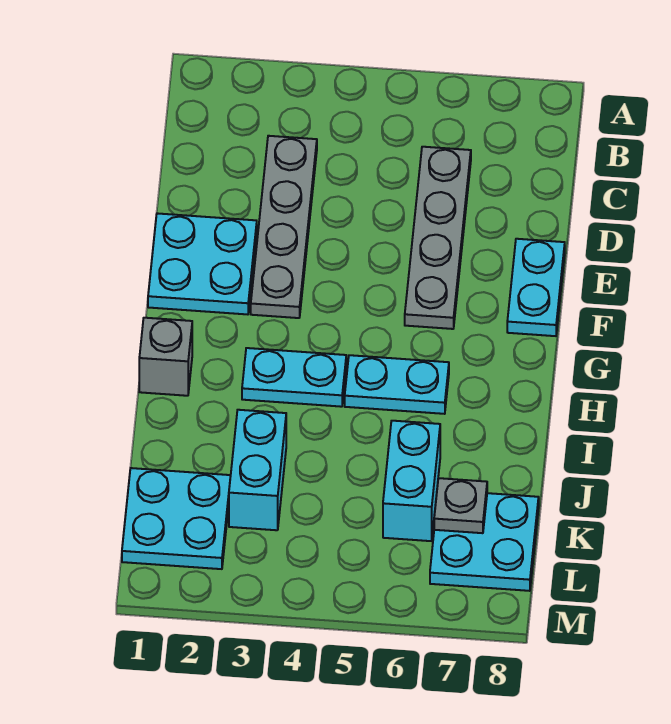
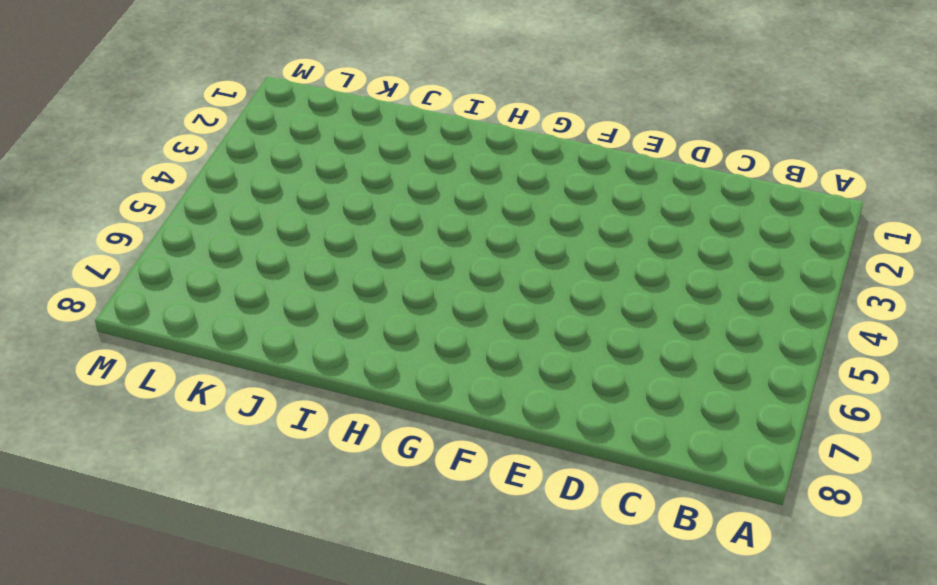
none -> grey 1x4 plate [251,136,317,318]
none -> grey 1x4 plate [405,147,471,329]
none -> cyan 2x2 plate [148,213,257,314]

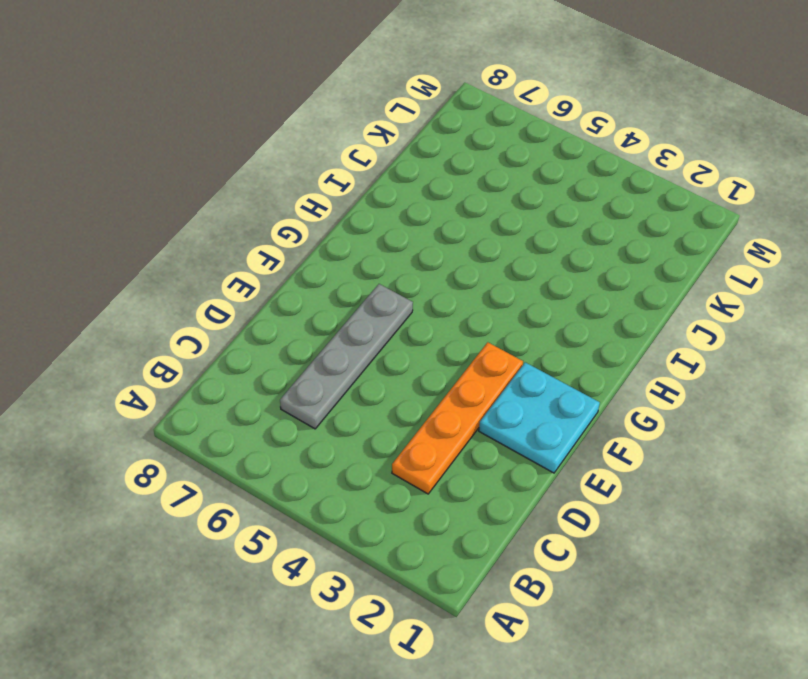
orange 1x4 plate [392,342,523,494] -> grey 1x4 plate [251,136,317,318]
none -> cyan 1x2 plate [507,239,565,336]
none -> grey 1x1 brick [139,318,192,396]
none -> cyan 1x2 plate [242,348,346,407]

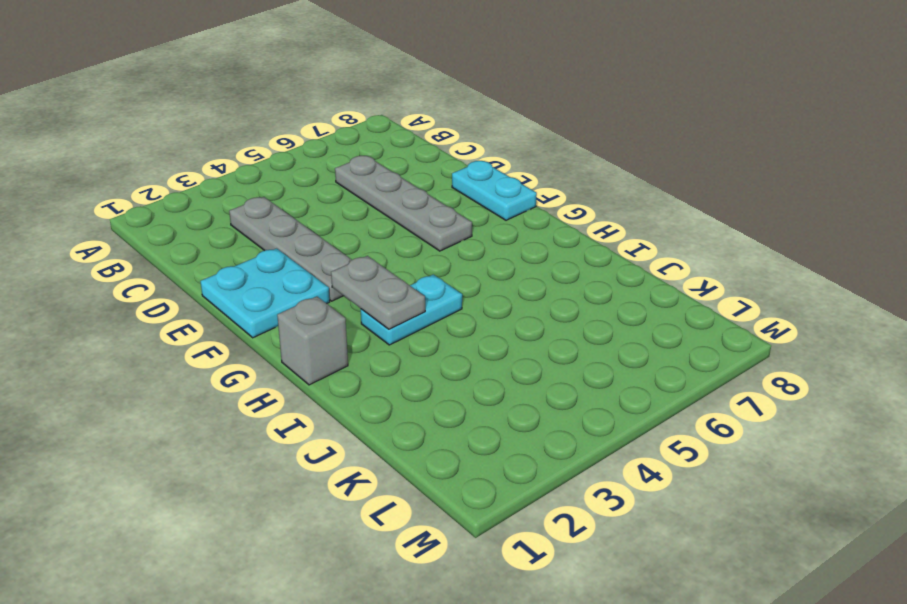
grey 1x2 plate [331,256,425,329] -> none
none -> cyan 1x2 plate [345,355,449,414]
none -> cyan 1x2 brick [229,410,286,530]
none -> cyan 1x2 brick [383,421,440,541]

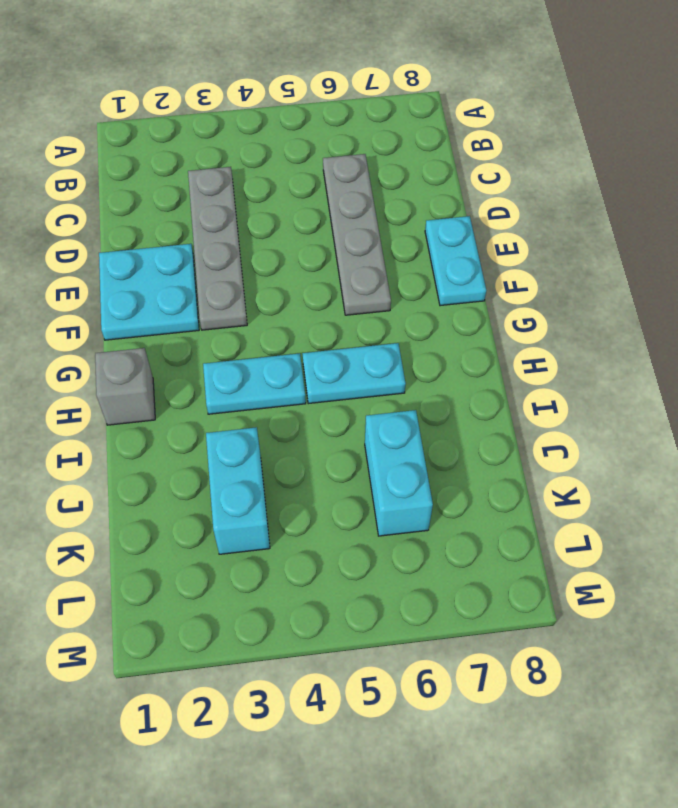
none -> cyan 2x2 plate [122,468,231,569]
none -> cyan 2x2 plate [430,493,539,591]
none -> grey 1x1 plate [434,478,487,533]

